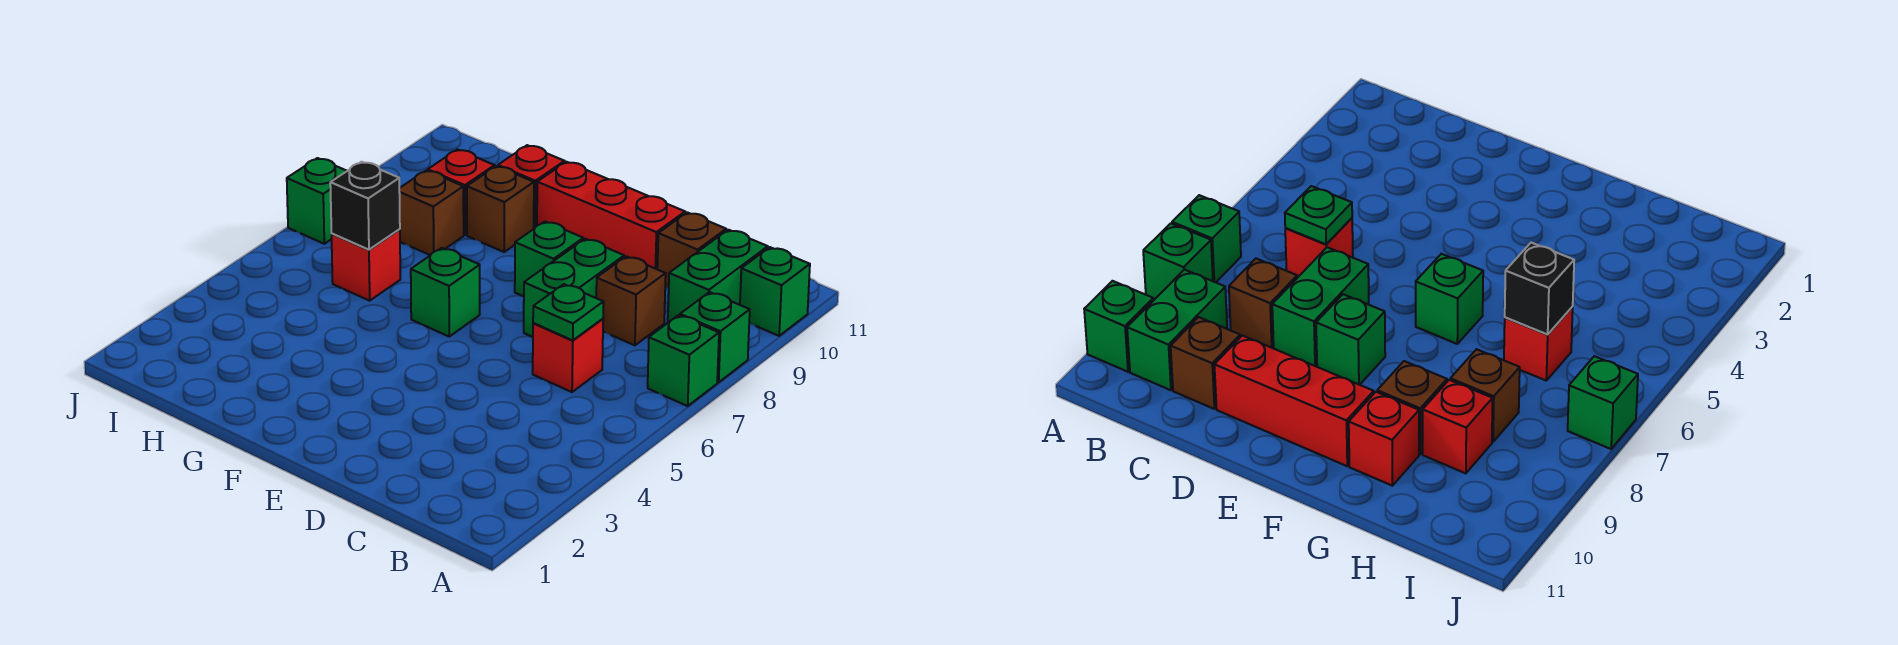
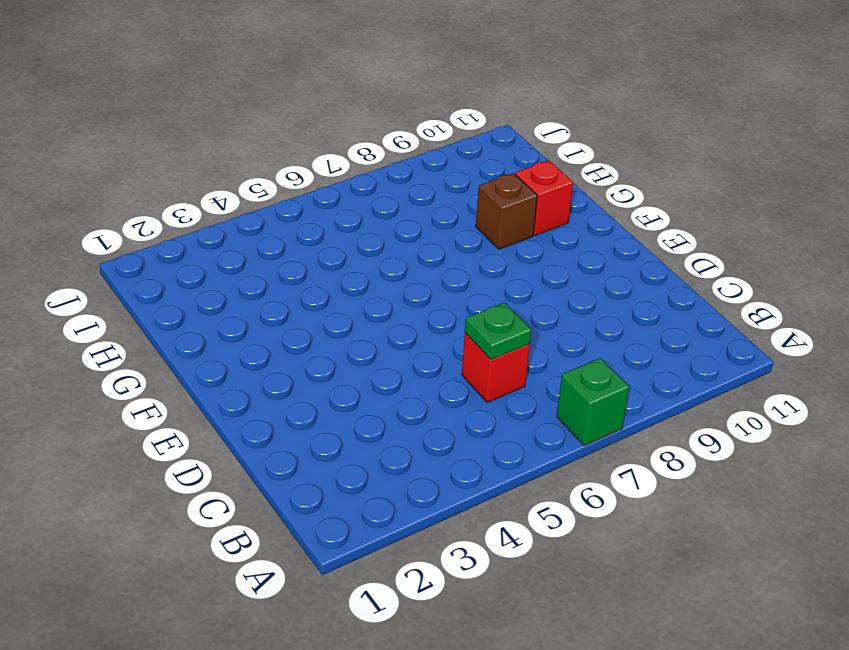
none -> green 1x1 brick [680,292,750,382]
none -> green 1x1 brick [740,247,810,336]
none -> green 1x2 brick [668,230,768,322]

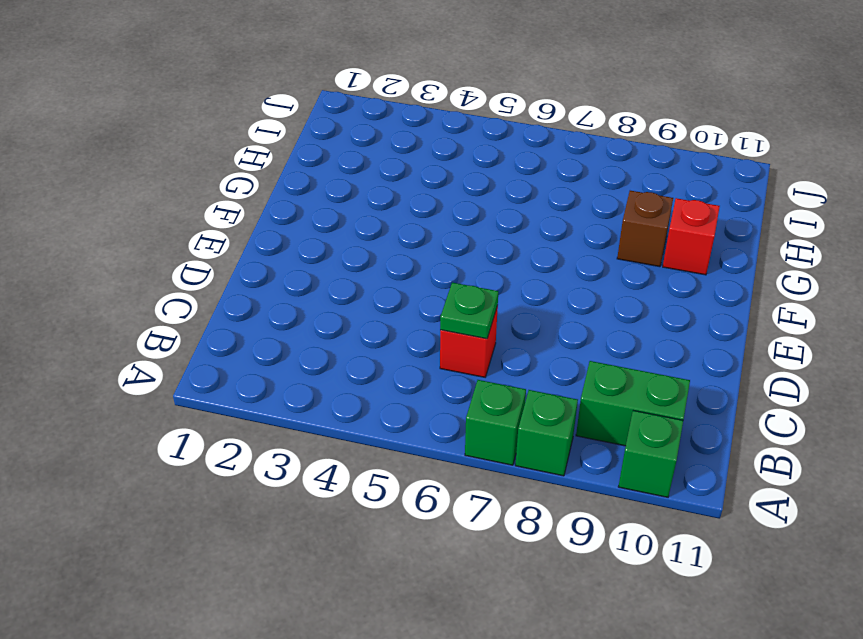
none -> brown 1x1 brick [596,256,666,345]
none -> brown 1x1 brick [657,212,726,288]
none -> green 1x2 brick [524,239,624,337]

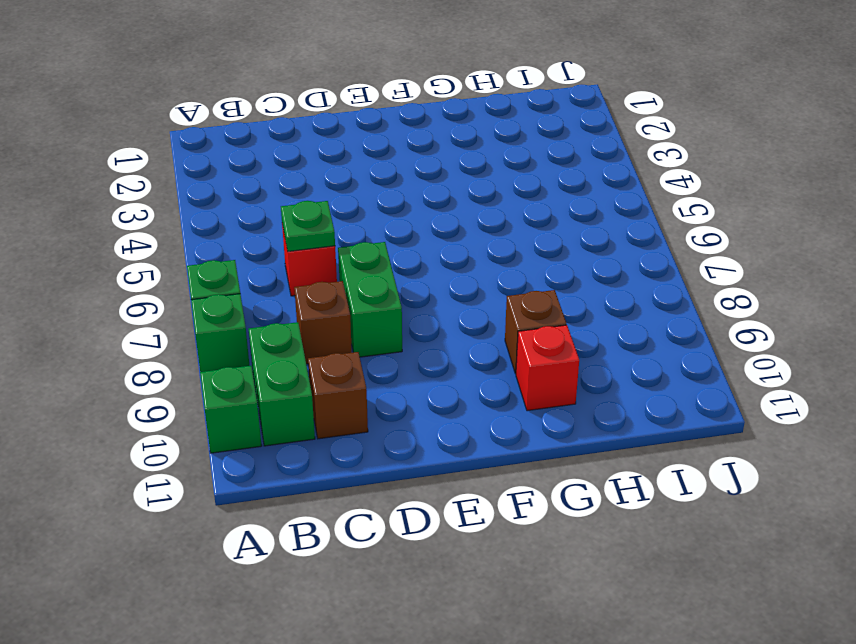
none -> red 1x3 brick [537,162,685,269]
none -> green 1x1 brick [515,222,583,296]
none -> green 1x1 brick [411,248,480,336]

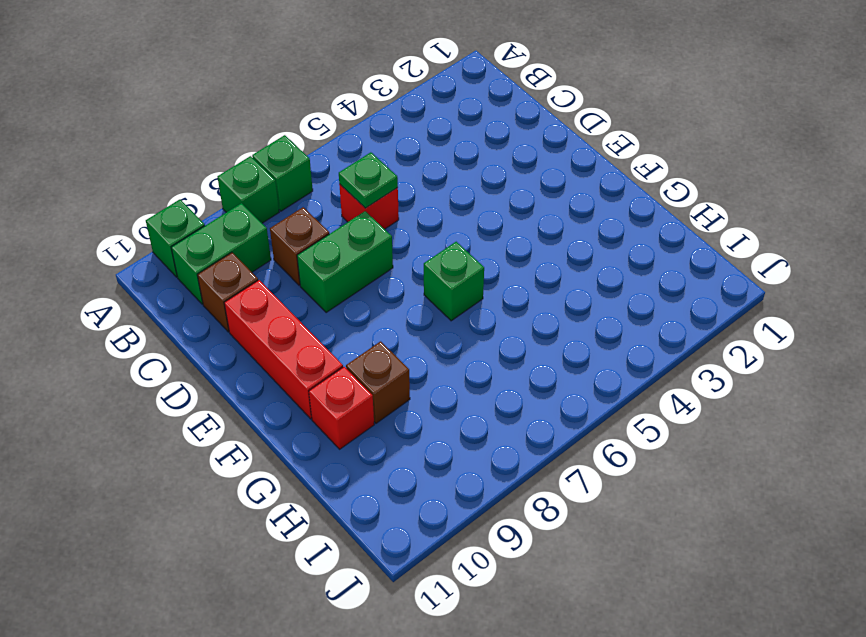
none -> green 1x1 brick [515,222,583,296]
none -> red 1x1 brick [332,229,400,301]
none -> brown 1x1 brick [399,170,464,255]

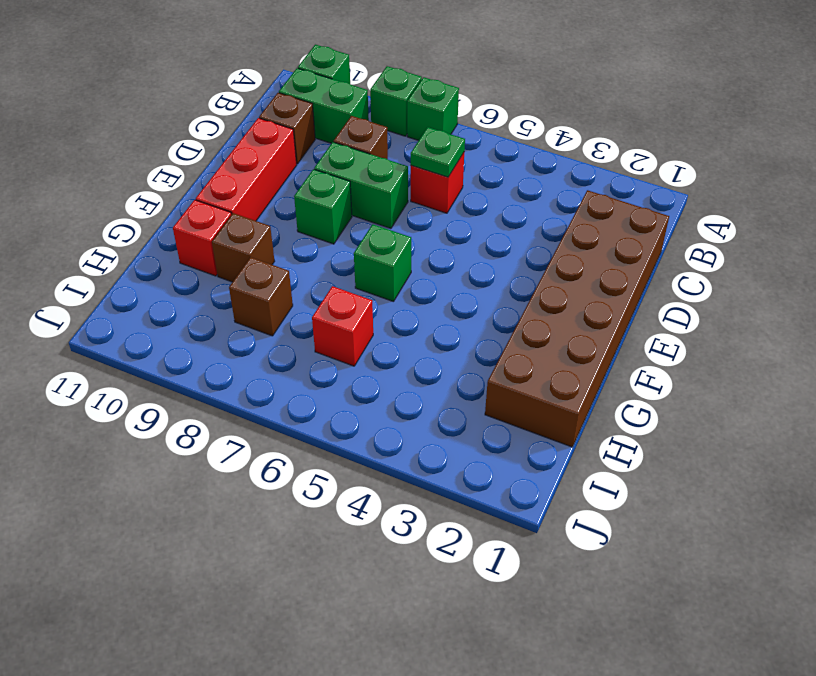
brown 2x6 brick [485,190,669,447] -> none
none -> red 1x1 brick [428,150,495,235]
none -> green 1x1 brick [287,158,347,244]
none -> black 1x1 brick [330,162,400,250]

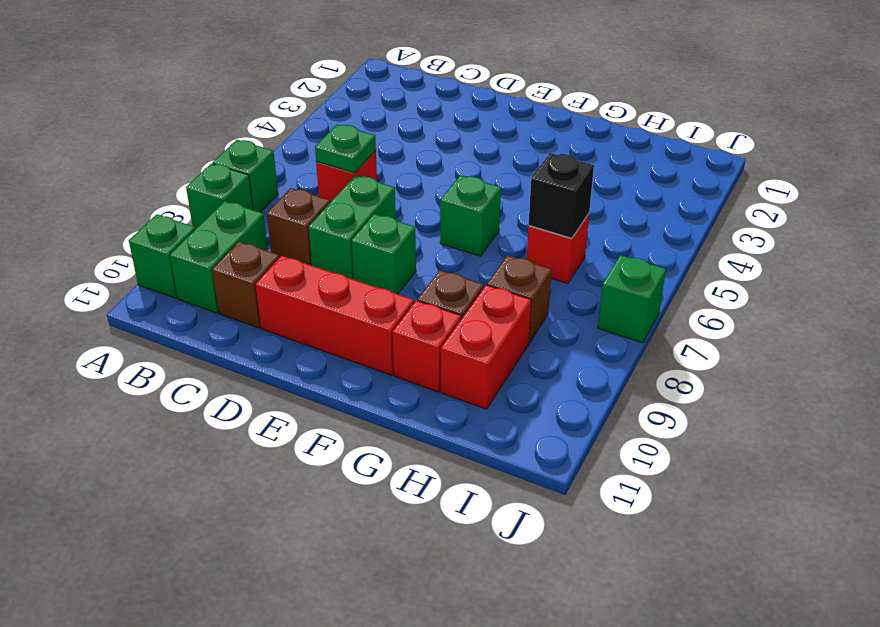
red 1x2 brick [441,285,531,409] -> red 1x1 brick [428,150,495,235]

